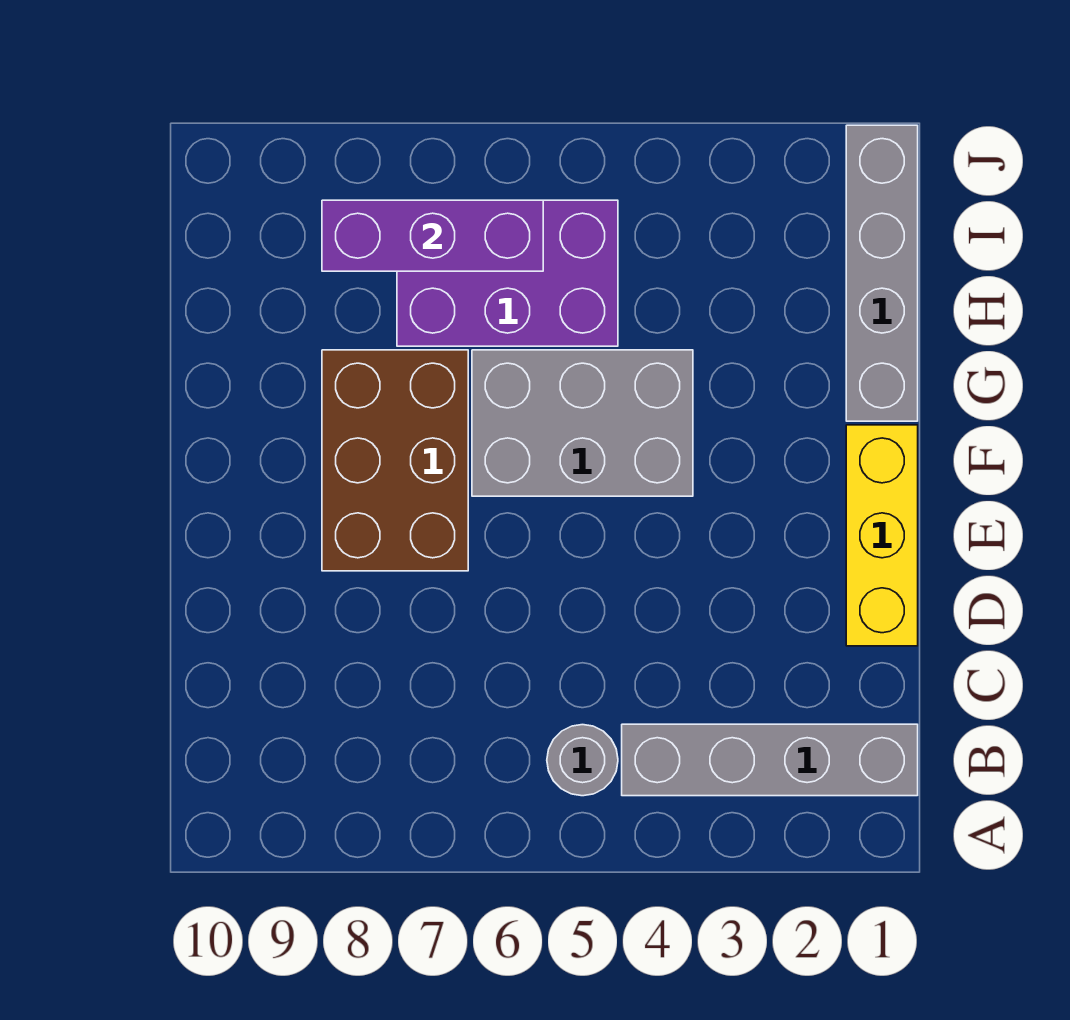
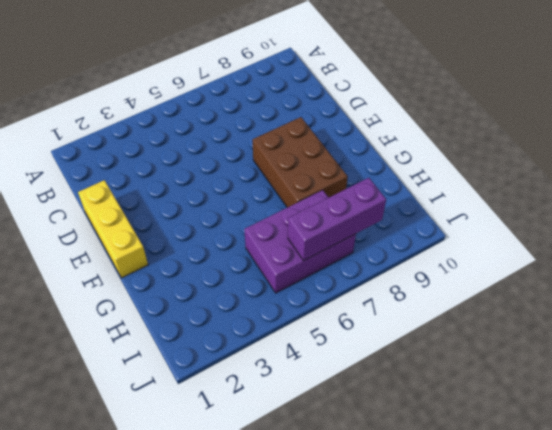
none -> grey 1x4 brick [622,724,918,796]
none -> grey 1x1 round brick [547,725,618,796]

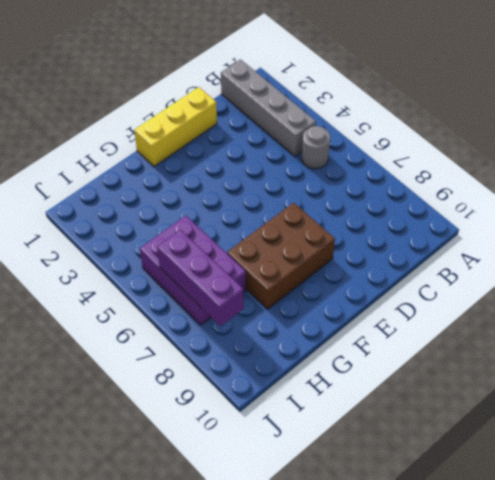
none -> grey 2x3 brick [472,350,693,496]
none -> grey 1x4 brick [846,125,918,421]

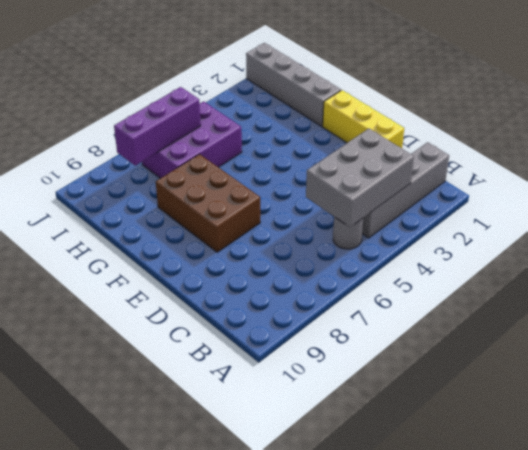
grey 2x3 brick [306,128,414,227] -> grey 2x3 brick moved to [472,350,693,496]

